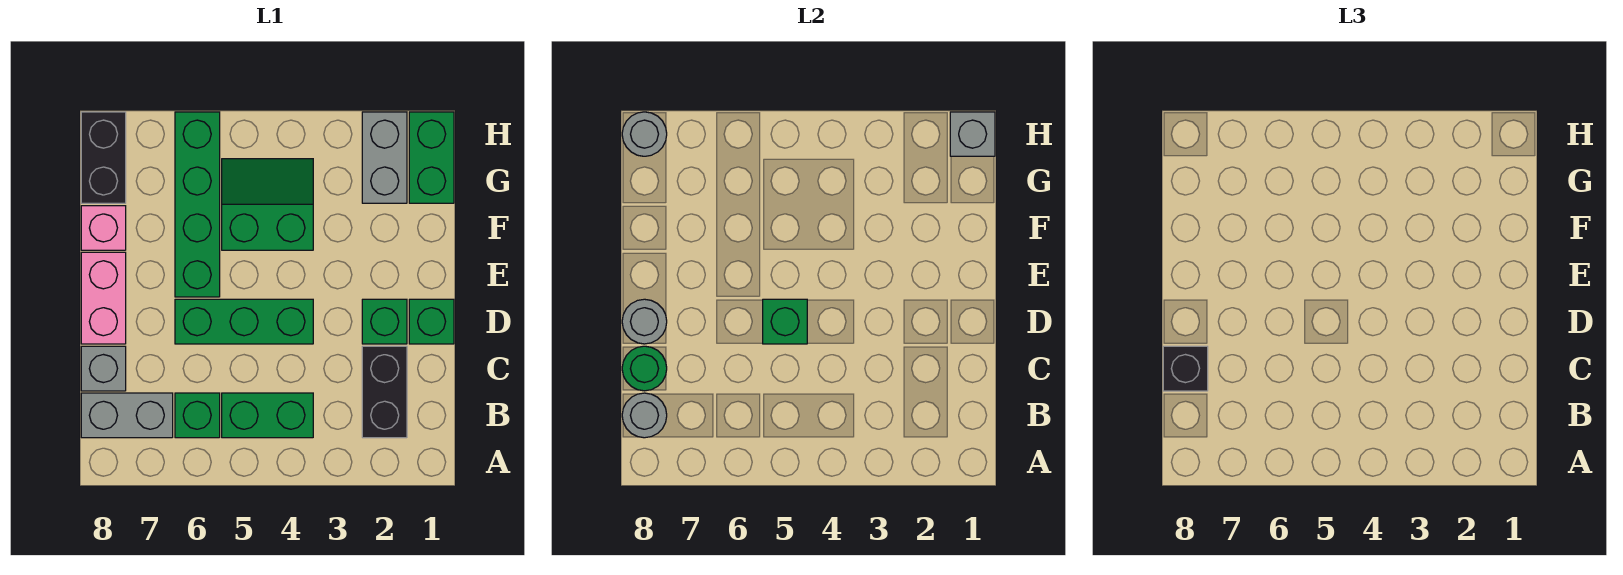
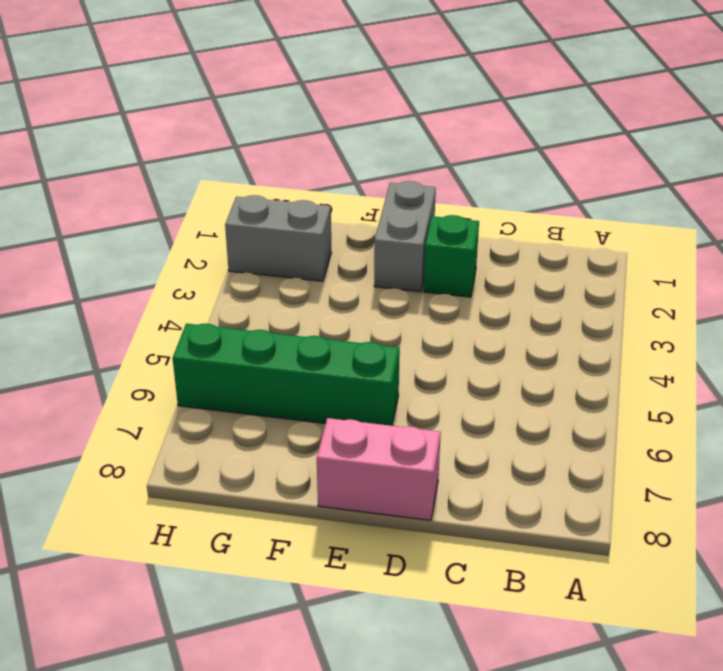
grey 1x2 brick [374,181,436,292] -> grey 1x2 brick moved to [81,393,173,438]
none -> black 1x2 brick [362,346,407,438]
none -> green 1x2 brick [222,393,313,438]
none -> green 1x1 brick [175,393,220,438]

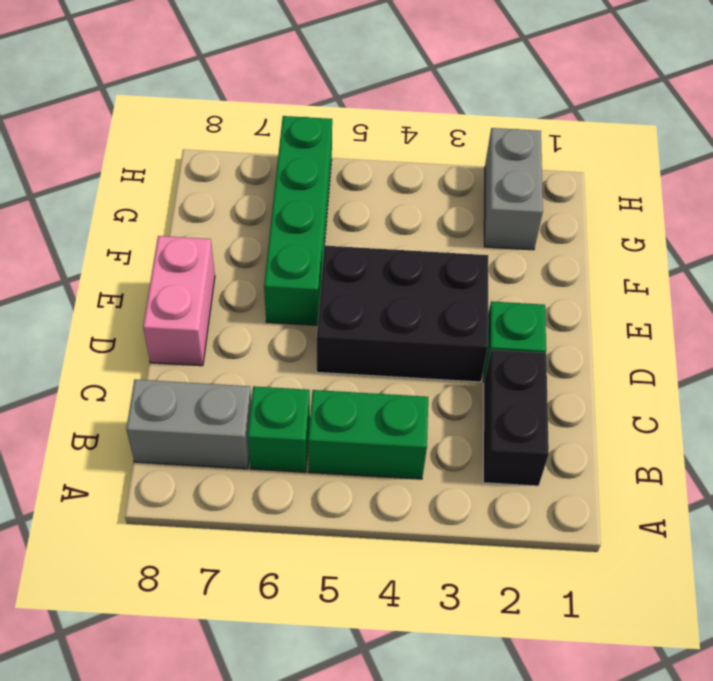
black 2x3 brick [317,246,488,382] -> green 1x3 brick [175,299,313,344]
none -> grey 1x1 brick [81,346,126,391]
none -> green 1x1 brick [409,299,454,344]
none -> green 2x2 slope [222,159,313,250]

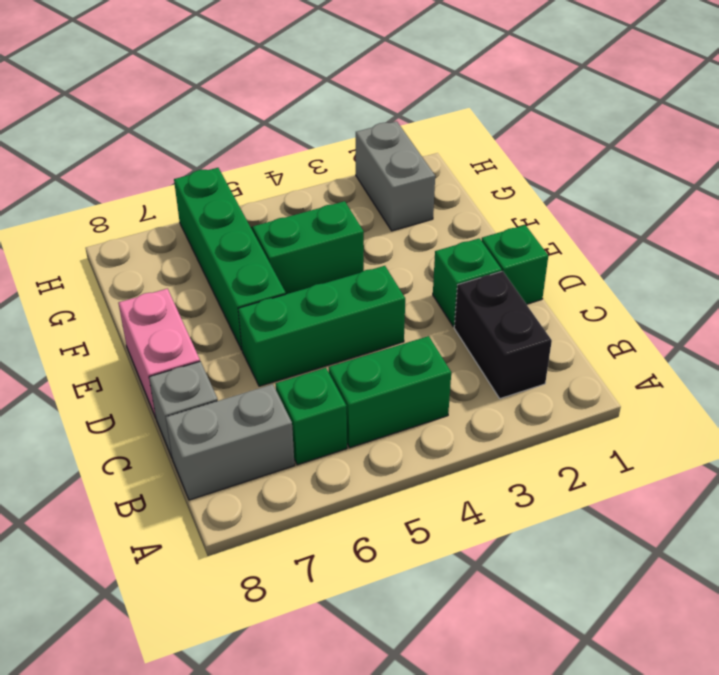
none -> pink 1x1 brick [81,206,126,250]
none -> green 1x2 brick [409,112,454,203]
none -> black 1x2 brick [81,112,126,203]

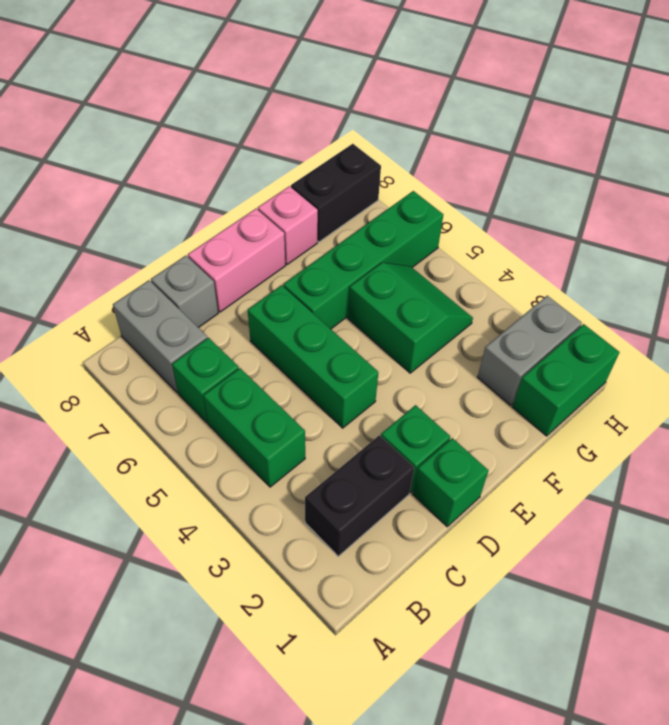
none -> grey 1x1 round brick [622,393,667,438]
none -> green 1x1 round brick [622,346,667,391]
none -> green 1x1 brick [763,299,807,344]

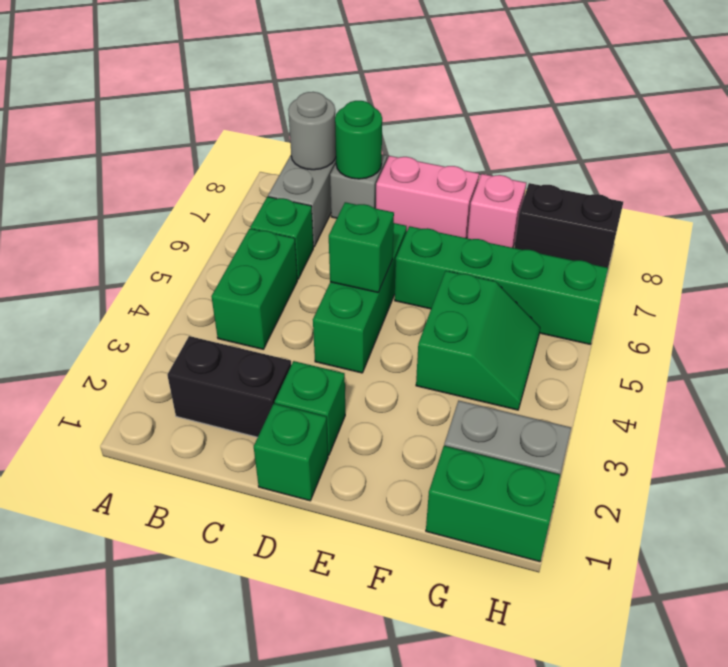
none -> grey 1x1 round brick [622,299,667,344]
none -> grey 1x1 brick [950,112,995,156]
none -> grey 1x1 round brick [622,112,667,156]

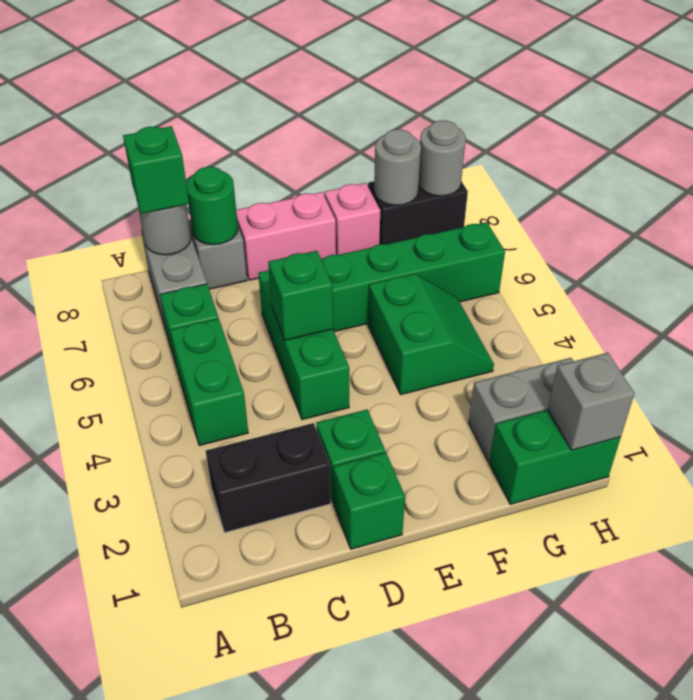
green 1x1 brick [123,126,189,214] -> none
grey 1x1 round brick [374,129,421,205] -> grey 1x1 round brick moved to [622,299,667,344]
none -> black 1x1 brick [1163,346,1208,391]

